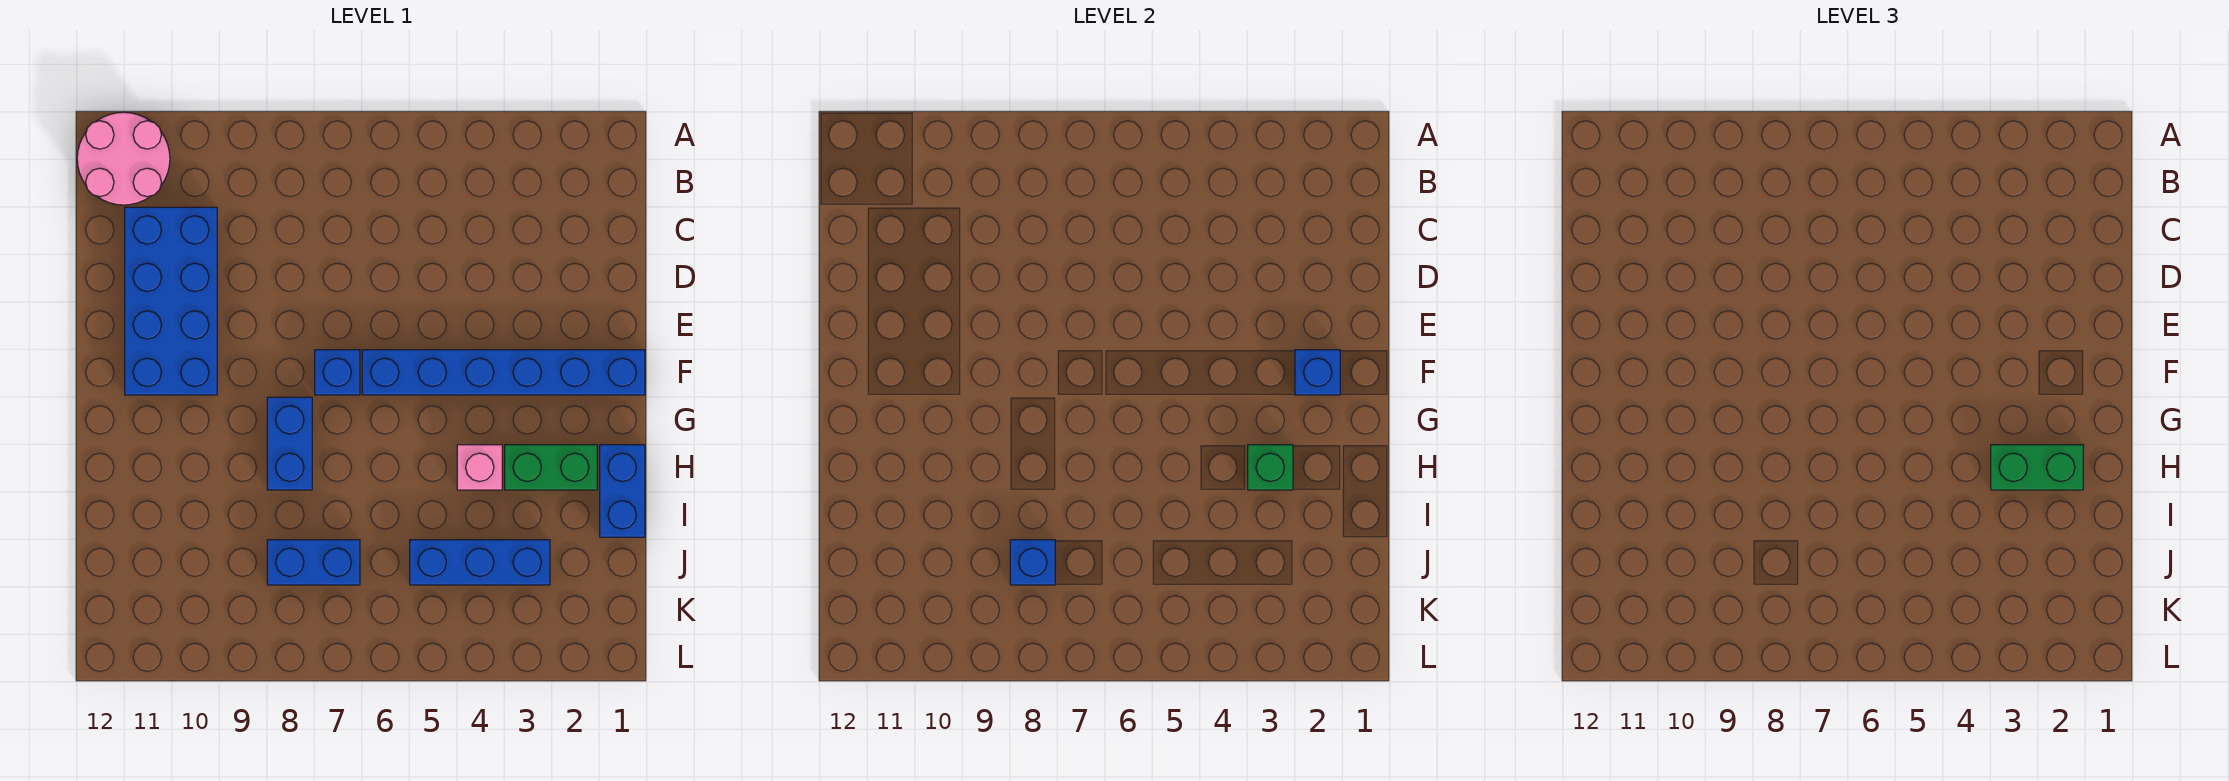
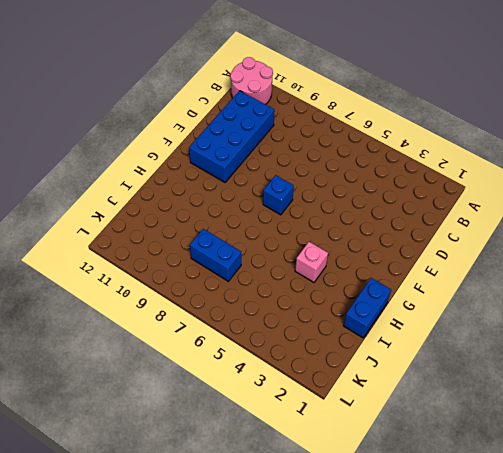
none -> blue 1x6 brick [362,350,645,395]
none -> blue 1x2 brick [267,397,312,490]
none -> green 1x2 brick [505,445,597,490]

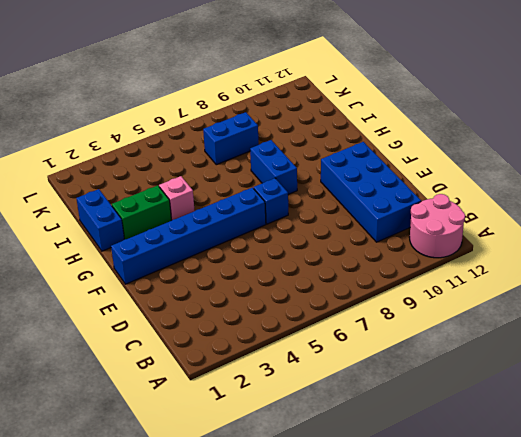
none -> blue 1x3 brick [410,540,550,585]
none -> blue 1x1 brick [1295,350,1340,395]
none -> green 1x1 brick [1248,445,1293,490]

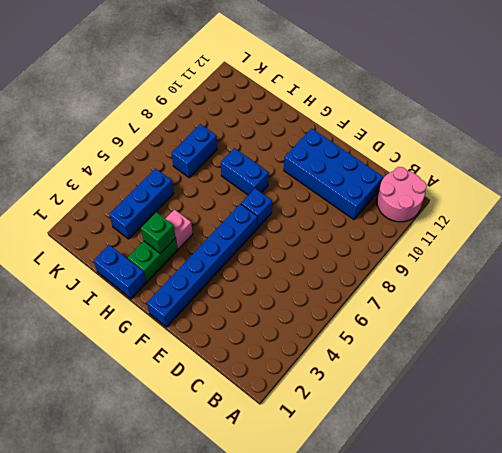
none -> blue 1x1 brick [1295,350,1340,395]
none -> blue 1x1 brick [1010,540,1055,585]
none -> green 1x2 brick [1991,445,2083,490]

